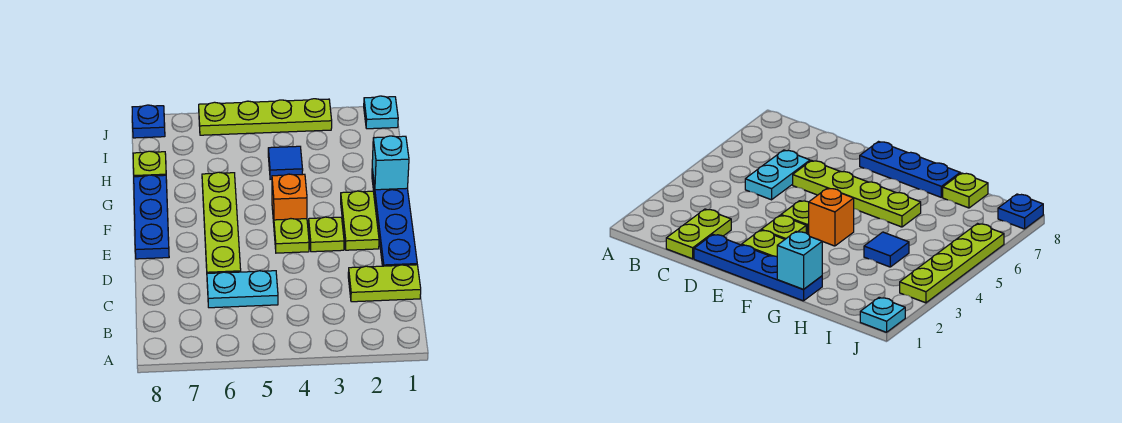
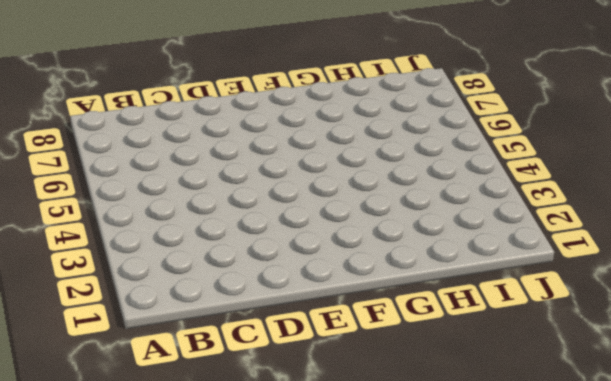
none -> lime 1x2 plate [348,265,421,302]
none -> cyan 1x2 plate [207,271,278,308]
none -> blue 1x4 plate [372,169,417,266]

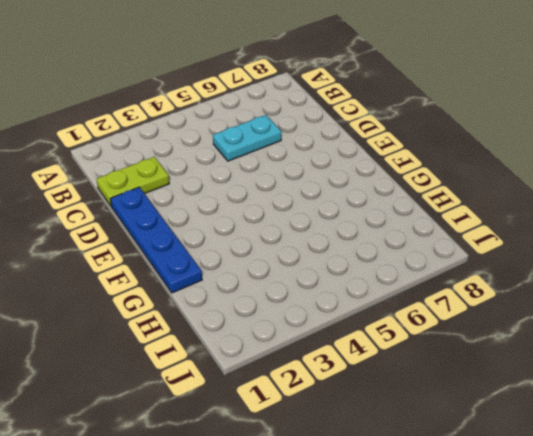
none -> lime 1x4 plate [202,172,241,273]
none -> lime 1x2 plate [341,191,379,250]
none -> lime 1x1 plate [309,217,344,252]

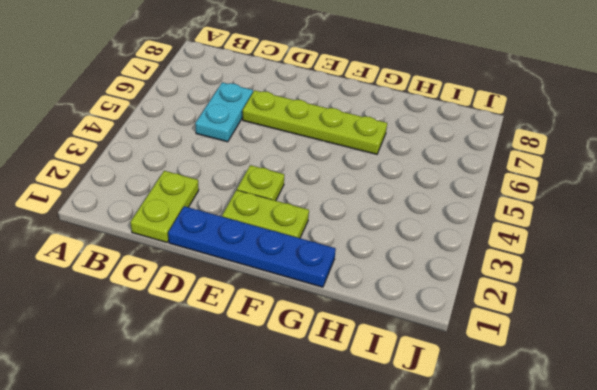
none -> lime 1x1 plate [274,219,309,253]
none -> blue 1x3 plate [134,175,169,259]
none -> orange 1x1 brick [272,174,307,223]

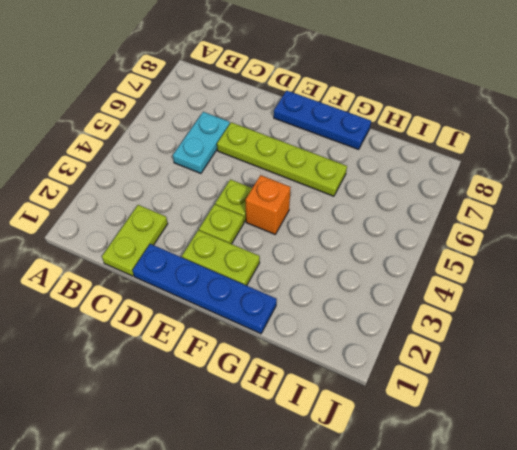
none -> blue 1x1 tile [268,146,303,179]
none -> lime 1x1 plate [133,151,167,181]
none -> cyan 1x1 plate [364,96,398,129]

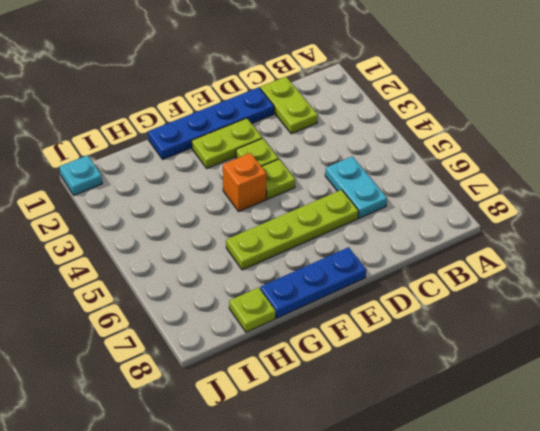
none -> blue 1x1 tile [268,146,303,179]
none -> lime 1x4 plate [199,99,332,135]
none -> blue 1x1 plate [132,105,165,138]

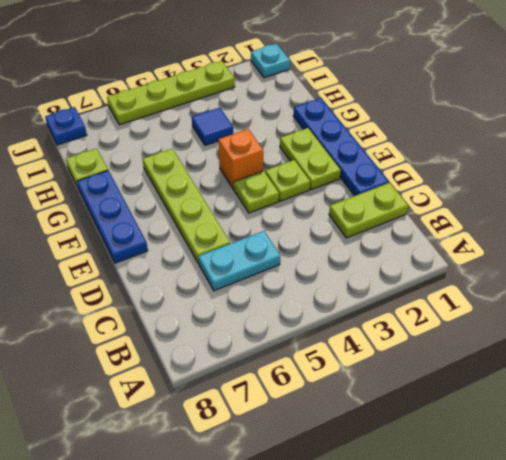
none -> cyan 1x1 brick [372,136,409,190]

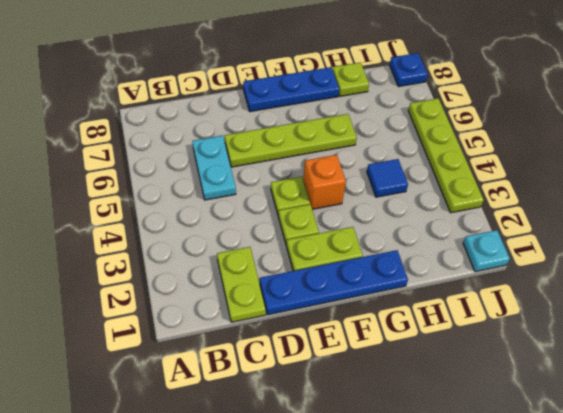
none -> cyan 1x1 brick [372,136,409,190]

